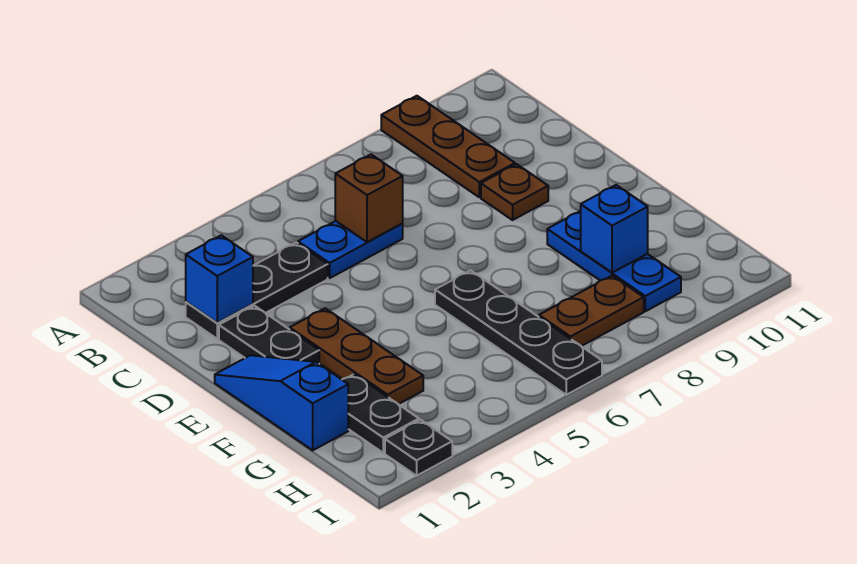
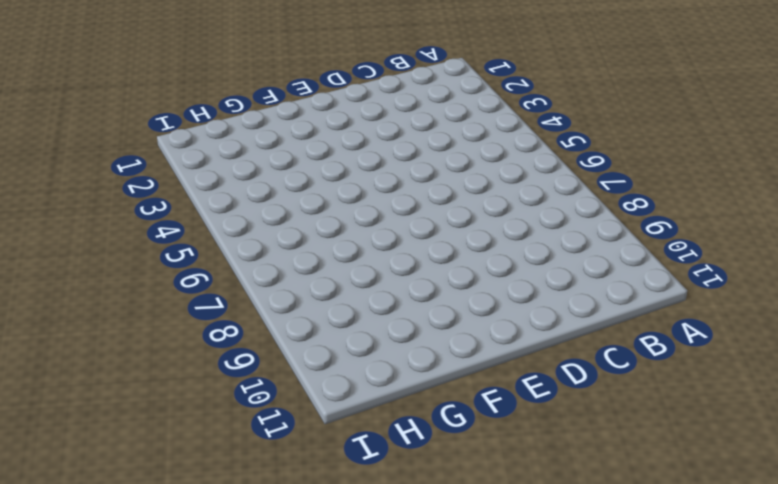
none -> brown 1x3 plate [381,96,515,197]
none -> black 1x3 plate [186,243,328,339]
none -> blue 1x2 plate [298,221,403,278]

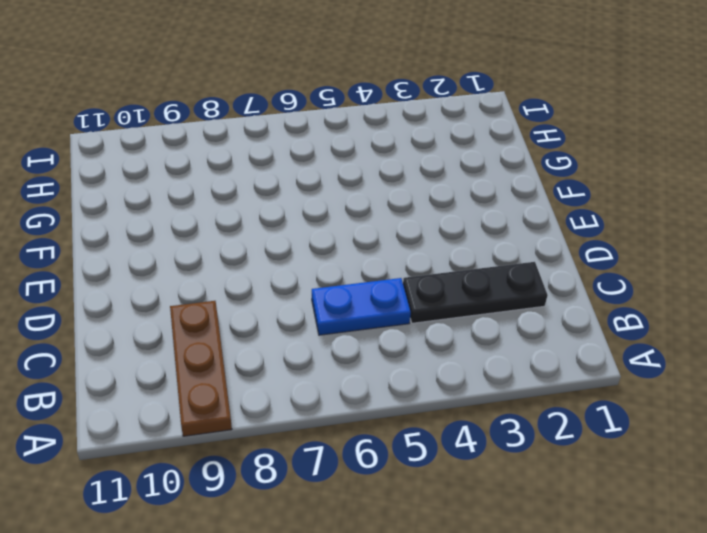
none -> black 1x2 plate [219,306,319,364]
none -> brown 1x1 plate [481,164,548,220]
none -> blue 1x3 slope [215,355,348,450]

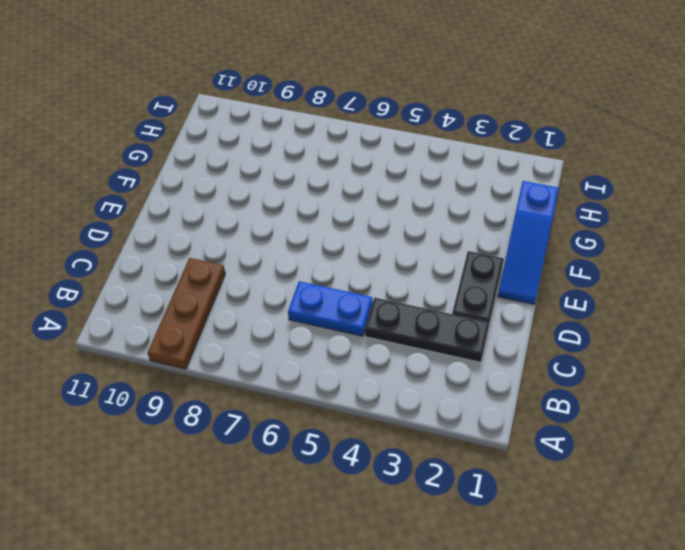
none -> brown 1x1 plate [481,164,548,220]
none -> brown 1x3 plate [290,308,423,404]
none -> black 1x4 plate [435,270,602,395]

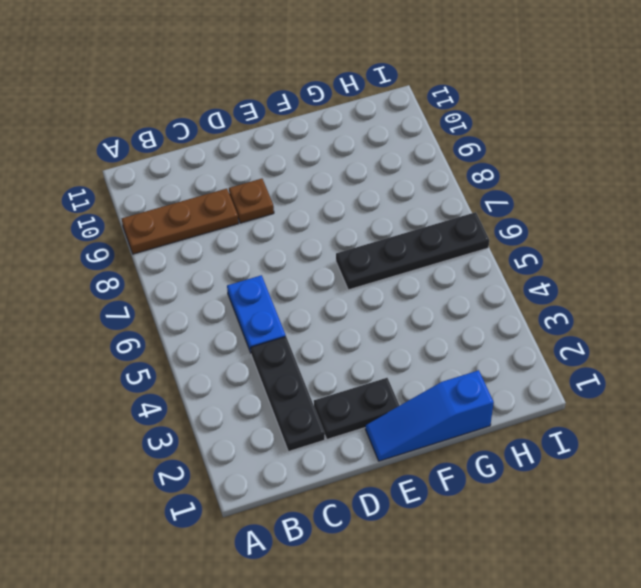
none -> brown 1x3 plate [290,308,423,404]
none -> blue 1x3 plate [547,211,681,311]
none -> black 1x2 plate [342,374,419,453]

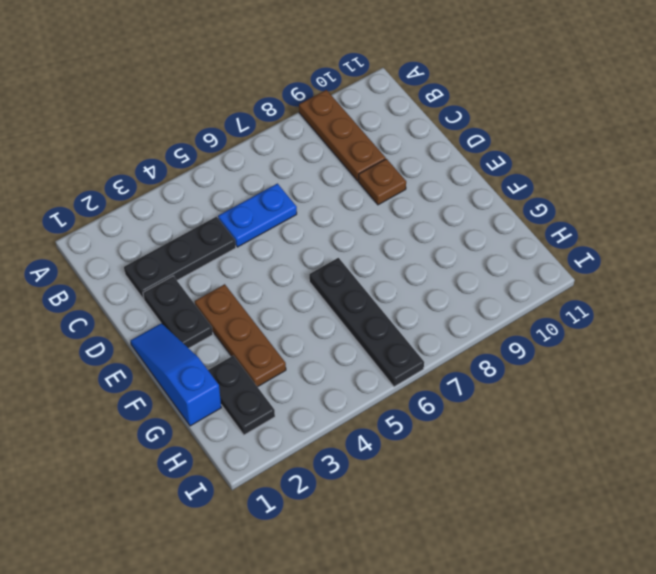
none -> blue 1x3 plate [547,211,681,311]
none -> brown 1x2 plate [539,276,644,346]
none -> black 1x1 plate [385,420,452,476]

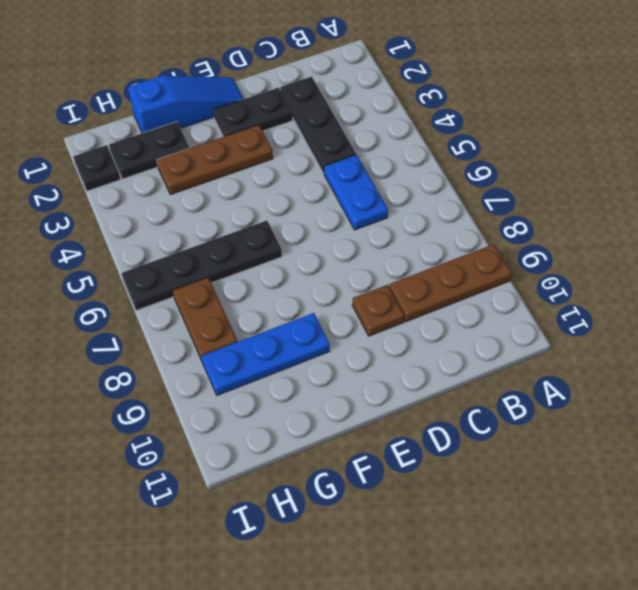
none -> blue 1x1 brick [186,235,253,323]
none -> brown 1x1 brick [335,155,403,242]
none -> blue 1x1 brick [581,185,648,273]

